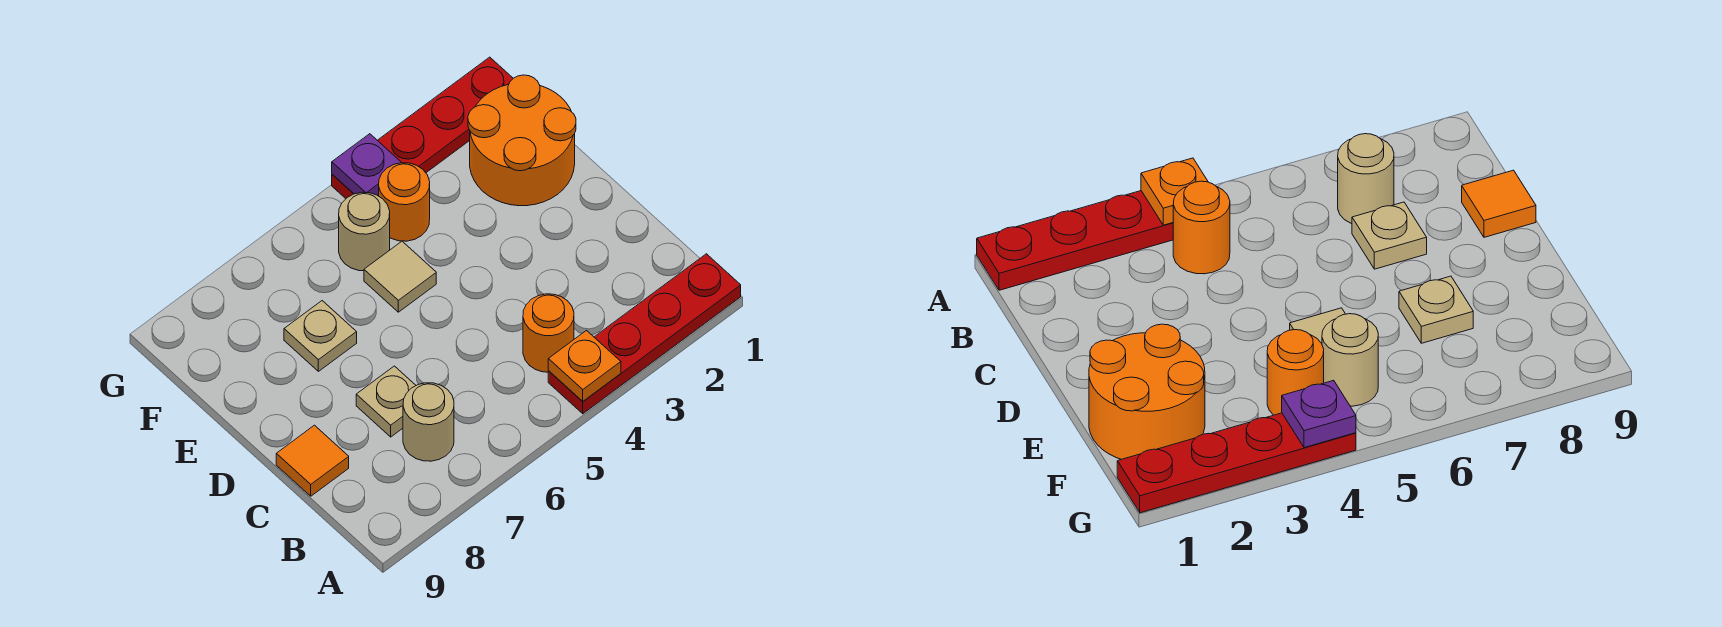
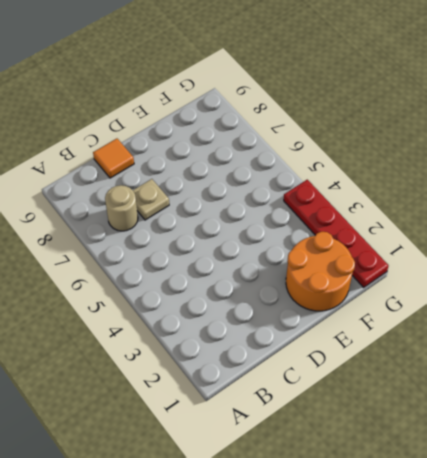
none -> red 1x4 plate [548,254,741,414]
none -> orange 1x1 round brick [523,294,574,372]
none -> tan 1x1 tile [364,241,436,312]

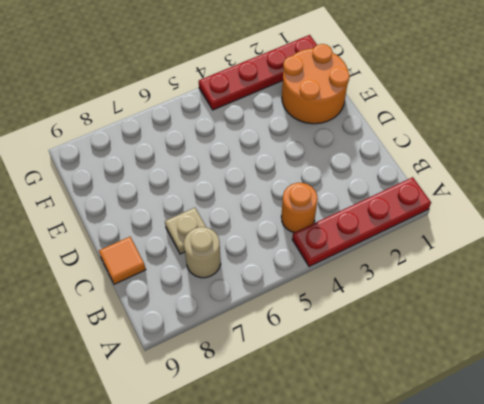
none -> tan 1x1 tile [364,241,436,312]
none -> tan 1x1 plate [284,301,357,371]
none -> orange 1x1 round brick [379,163,430,241]

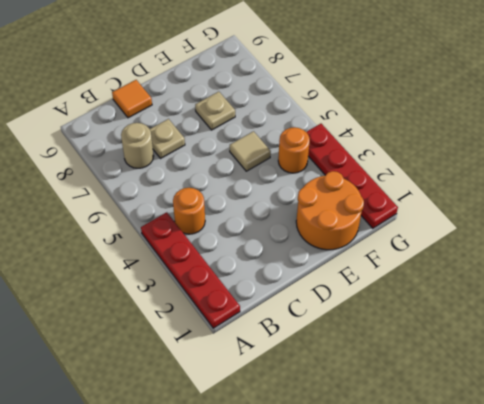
none -> tan 1x1 round brick [339,192,390,271]
none -> orange 1x1 plate [548,331,621,401]
none -> purple 1x1 plate [332,134,402,196]

